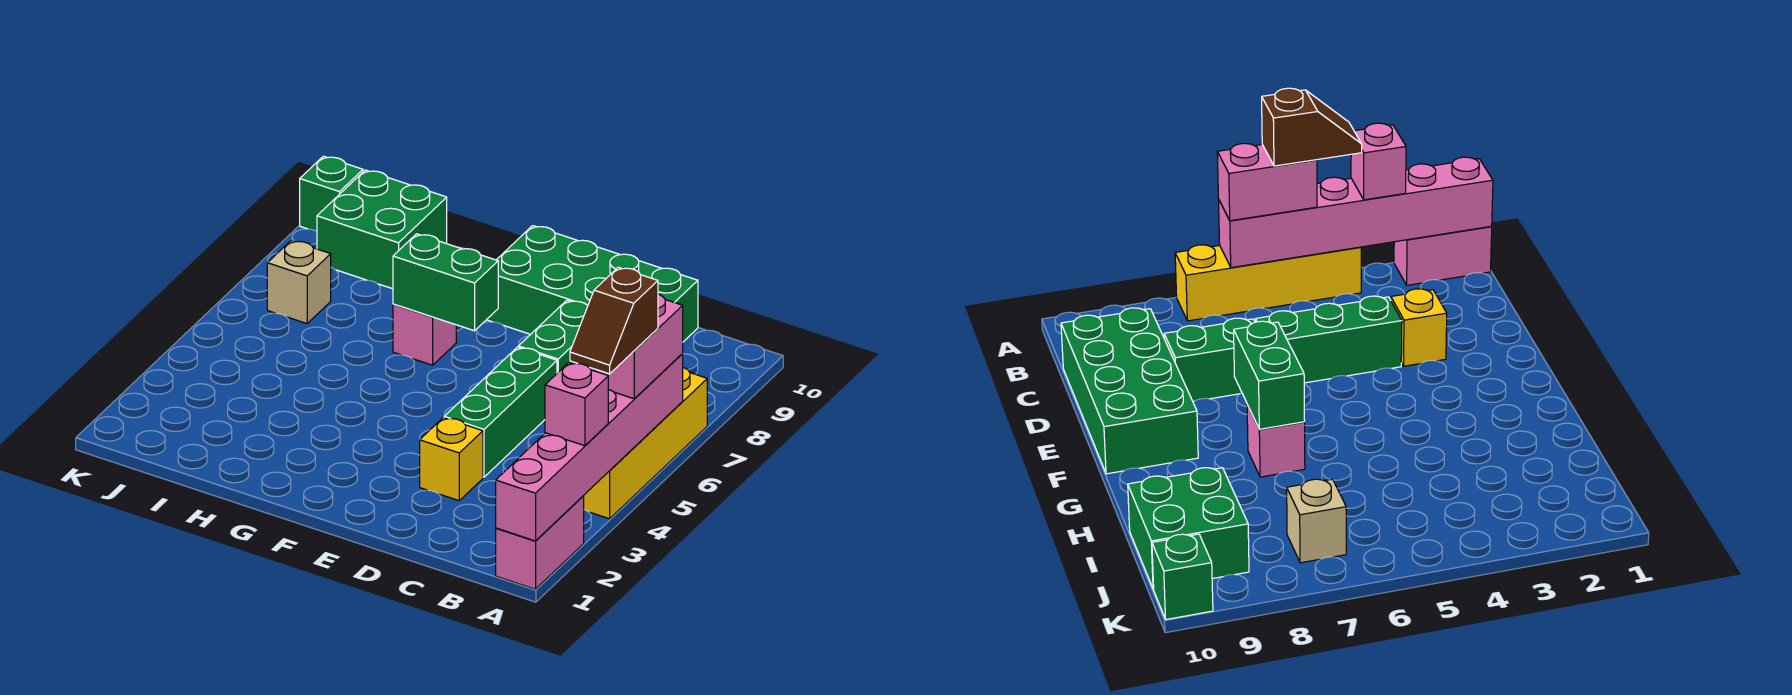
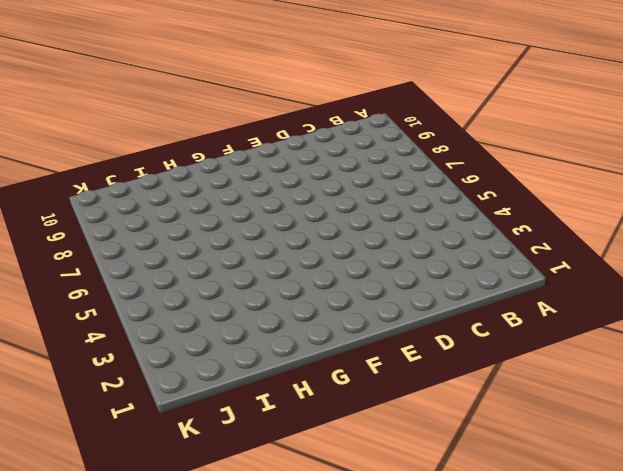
none -> pink 1x2 brick [496,496,584,589]
none -> yellow 1x4 brick [584,368,707,519]
none -> green 2x4 brick [487,226,698,342]

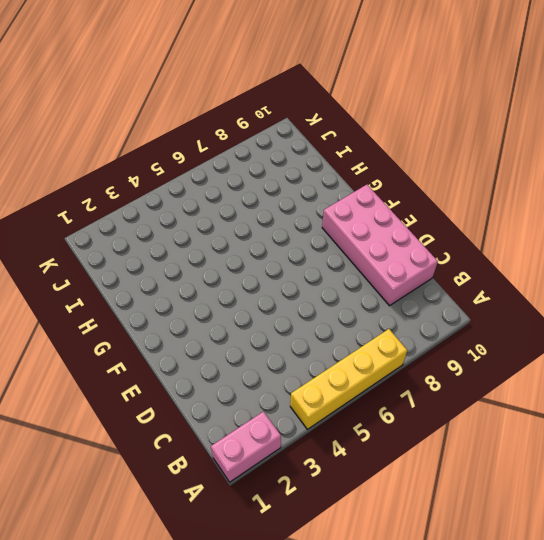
pink 2x4 brick [322,185,438,306] -> green 2x4 brick [487,226,698,342]
none -> yellow 1x1 brick [420,418,483,501]
none -> green 1x3 brick [444,347,557,477]
none -> green 1x2 brick [518,300,595,373]

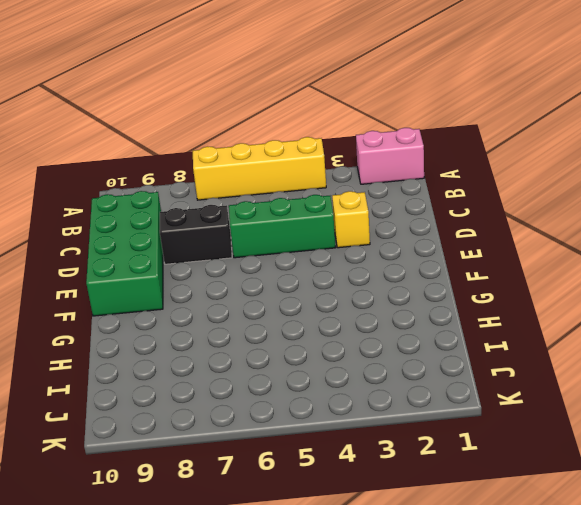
black 1x2 brick [160,205,232,264] -> green 1x2 brick [518,300,595,373]
none -> pink 1x1 brick [393,304,456,365]
none -> green 2x2 brick [317,170,447,289]
none -> tan 1x1 brick [267,241,331,324]

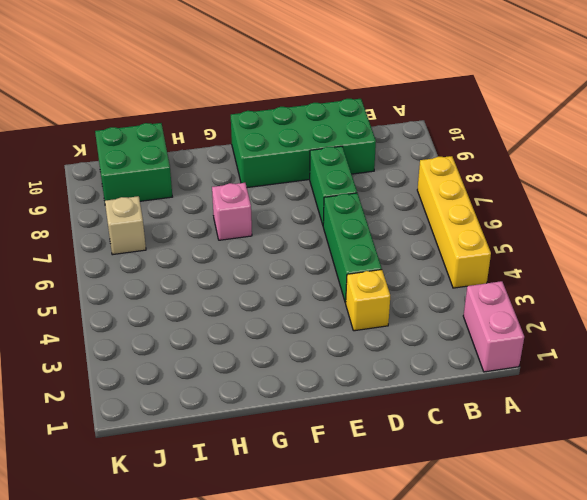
none -> green 1x1 brick [300,156,363,231]
none -> pink 1x6 brick [496,354,683,541]
none -> green 1x2 brick [393,234,498,331]

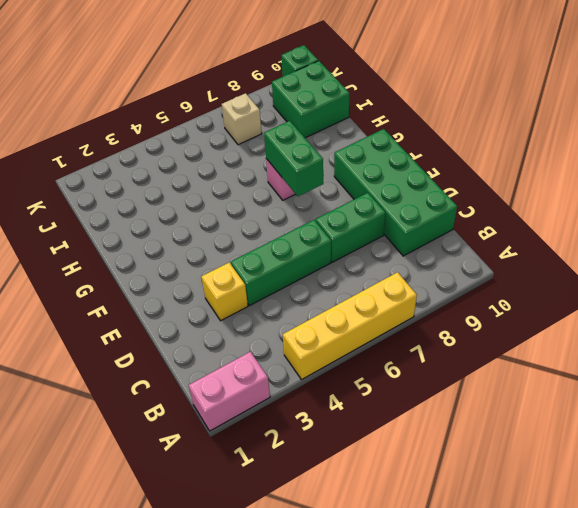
none -> pink 1x6 brick [496,354,683,541]
none -> pink 1x1 brick [545,363,608,446]
none -> pink 1x2 brick [595,294,683,399]

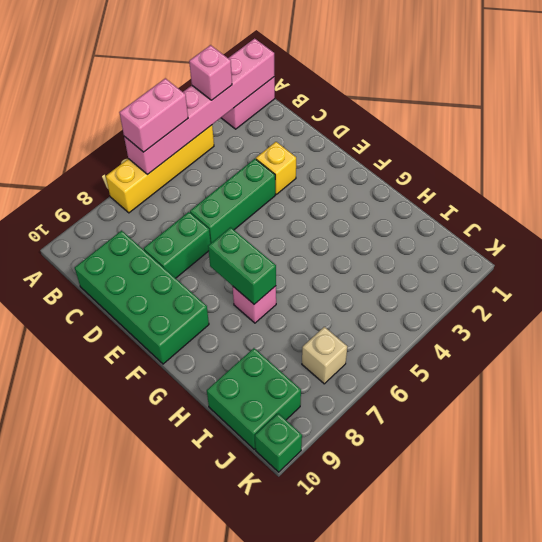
none -> brown 1x2 slope [570,267,658,374]

